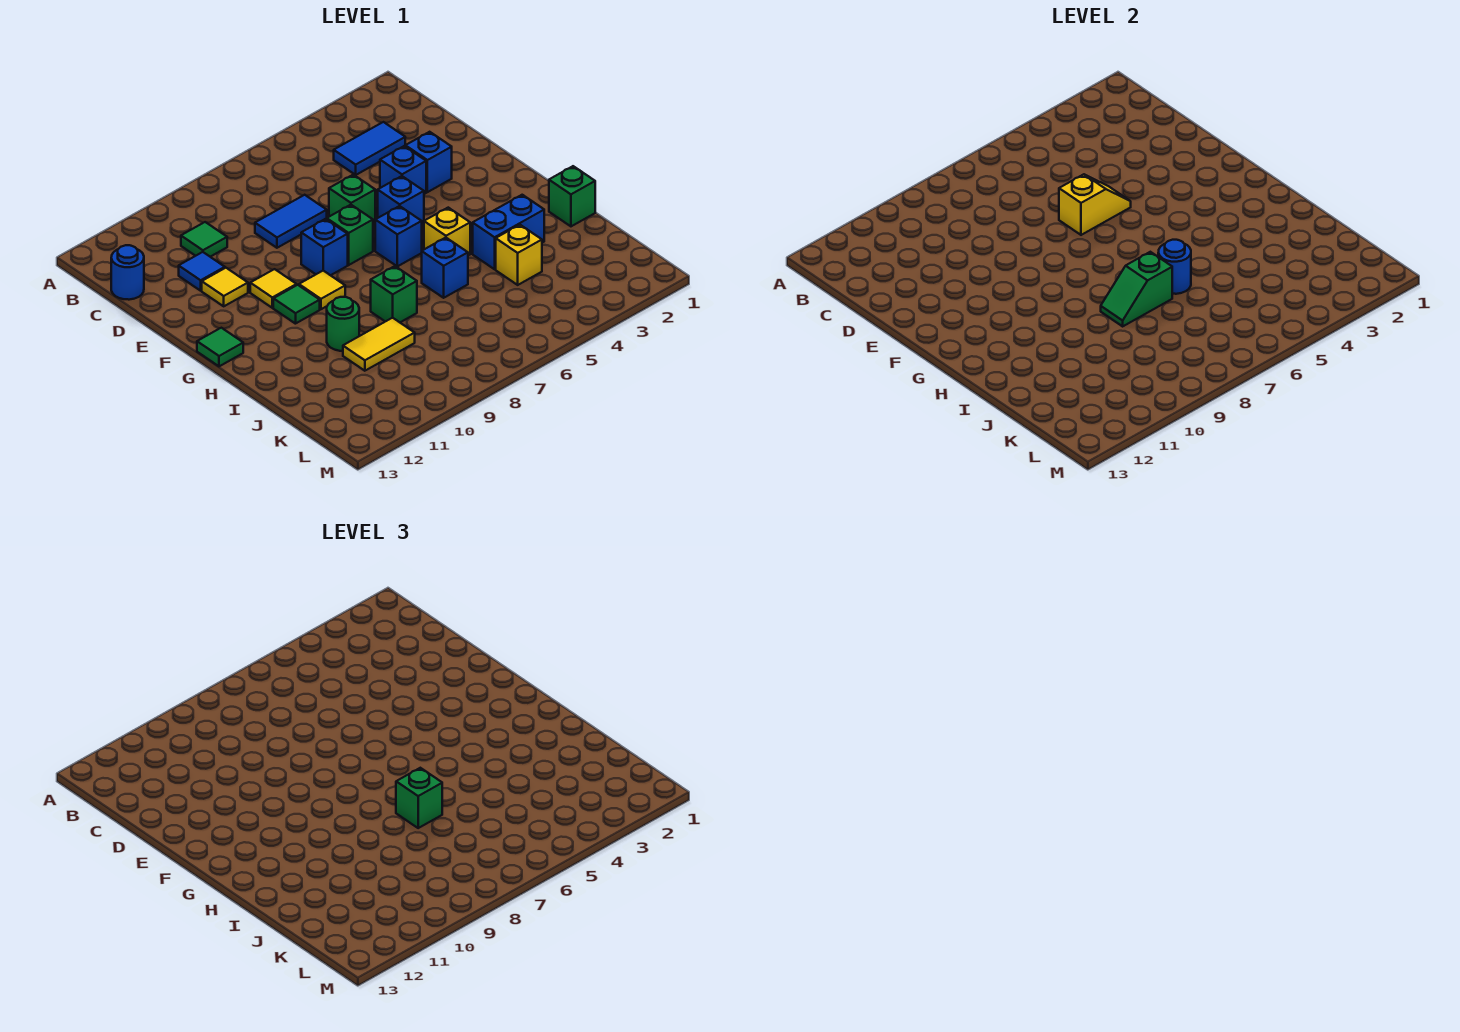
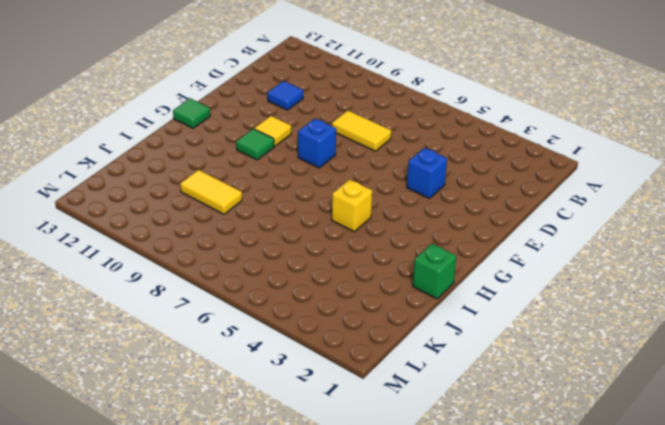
yellow 1x2 tile [332,110,391,151] -> blue 1x2 tile [255,195,327,248]
none -> blue 1x2 tile [334,122,405,175]
none -> green 1x1 tile [181,222,227,257]
none -> blue 1x1 round brick [111,245,144,300]

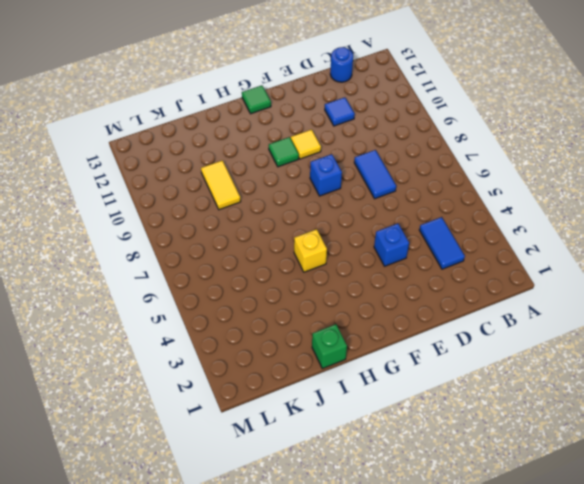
none -> green 1x1 tile [181,222,227,257]
none -> blue 1x1 brick [405,132,452,192]
none -> green 1x1 brick [329,175,375,223]

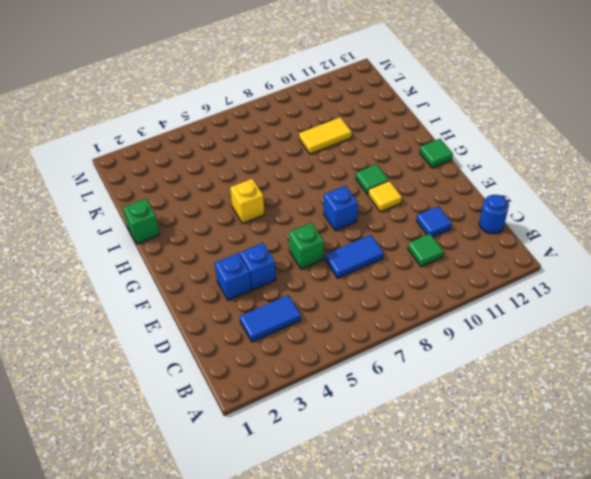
none -> yellow 1x1 tile [202,268,248,306]
none -> blue 1x1 brick [378,176,424,224]
none -> green 1x1 brick [327,205,373,265]

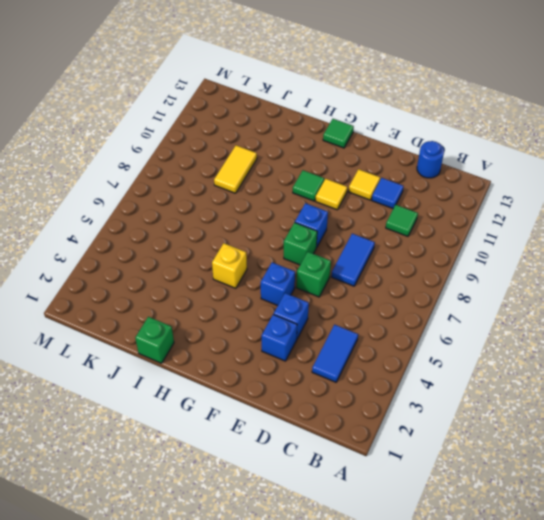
none -> blue 1x1 brick [375,206,422,266]
none -> yellow 1x1 tile [299,271,345,309]
none -> blue 1x2 brick [473,195,544,269]

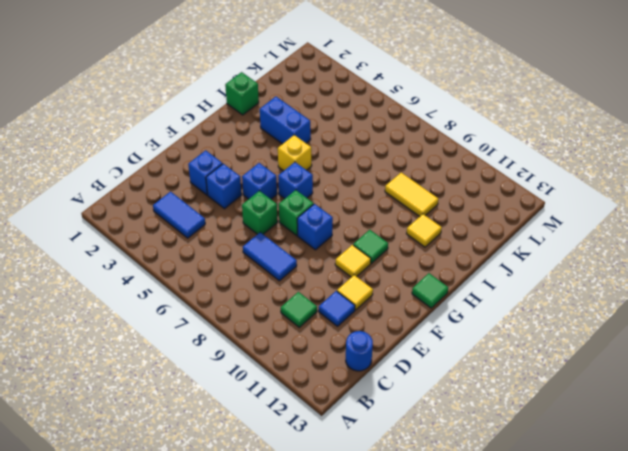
yellow 1x1 tile [407,214,442,247] -> yellow 1x1 tile moved to [299,271,345,309]
none -> blue 1x1 brick [422,238,468,298]
none -> green 1x1 brick [371,266,417,322]
none -> green 1x1 round brick [327,297,359,351]

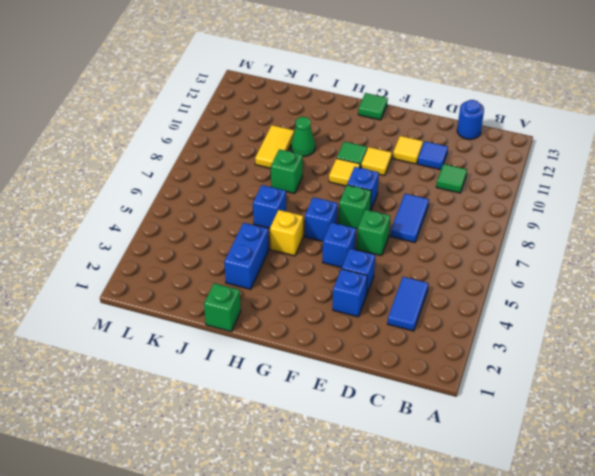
green 1x1 cone [291,117,315,156] -> green 1x1 round brick [327,297,359,351]
none -> yellow 1x1 brick [496,225,542,285]
none -> yellow 1x2 slope [1059,174,1131,235]
none -> blue 1x1 round brick [1158,240,1191,294]

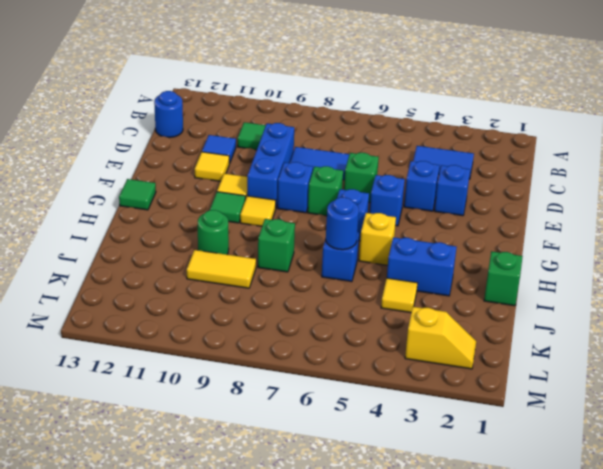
blue 1x3 brick [247,123,294,207] -> none
yellow 1x1 tile [381,278,418,313] -> yellow 1x1 brick [496,225,542,285]
yellow 1x2 slope [405,307,476,369] -> yellow 1x2 slope moved to [1059,174,1131,235]
none -> green 1x2 slope [1101,252,1172,326]
none -> green 1x1 brick [396,768,442,828]

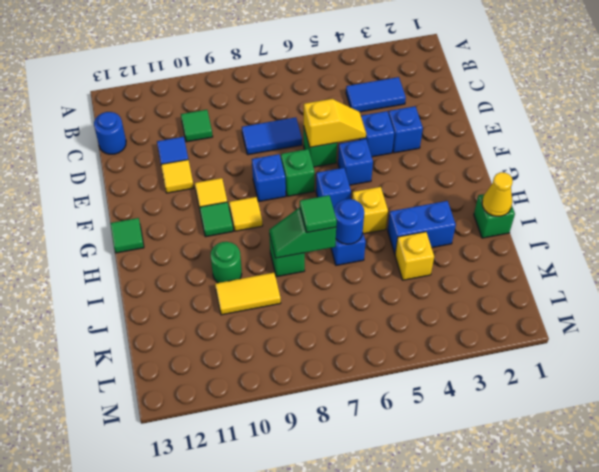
yellow 1x1 cone [482,172,513,216] -> none
green 1x1 tile [300,195,337,233] -> green 1x1 brick [396,768,442,828]

